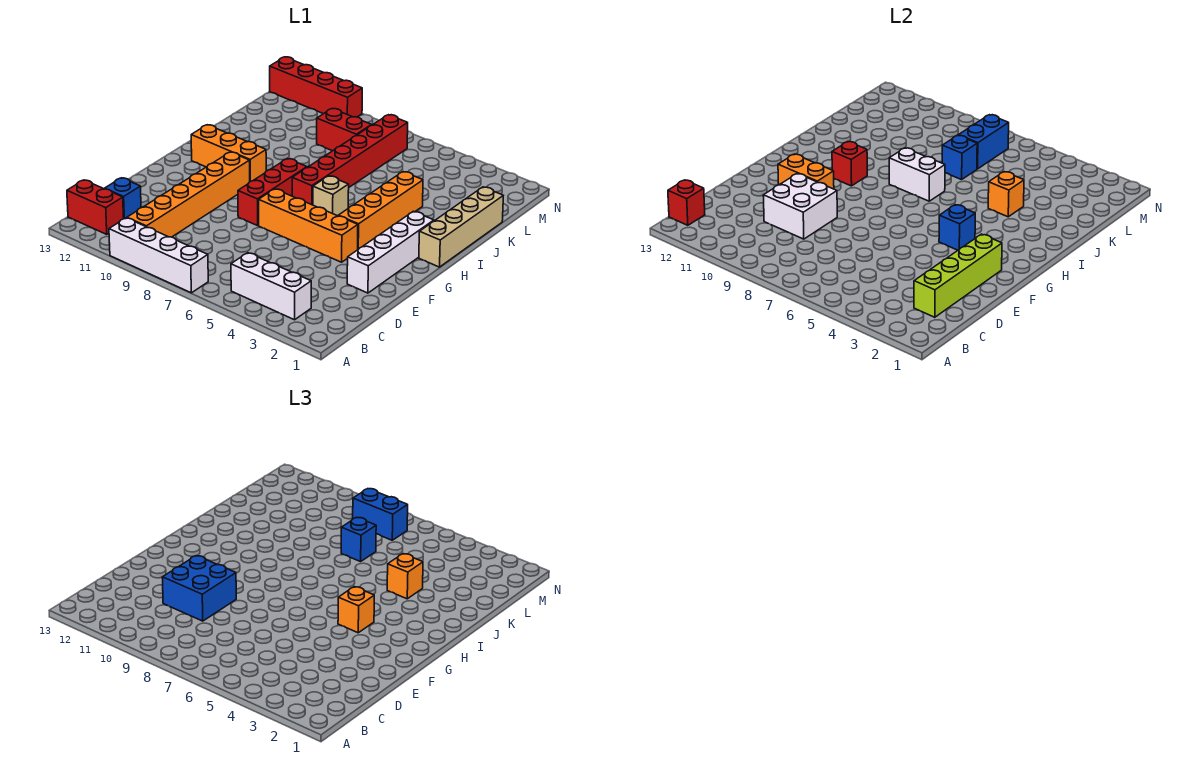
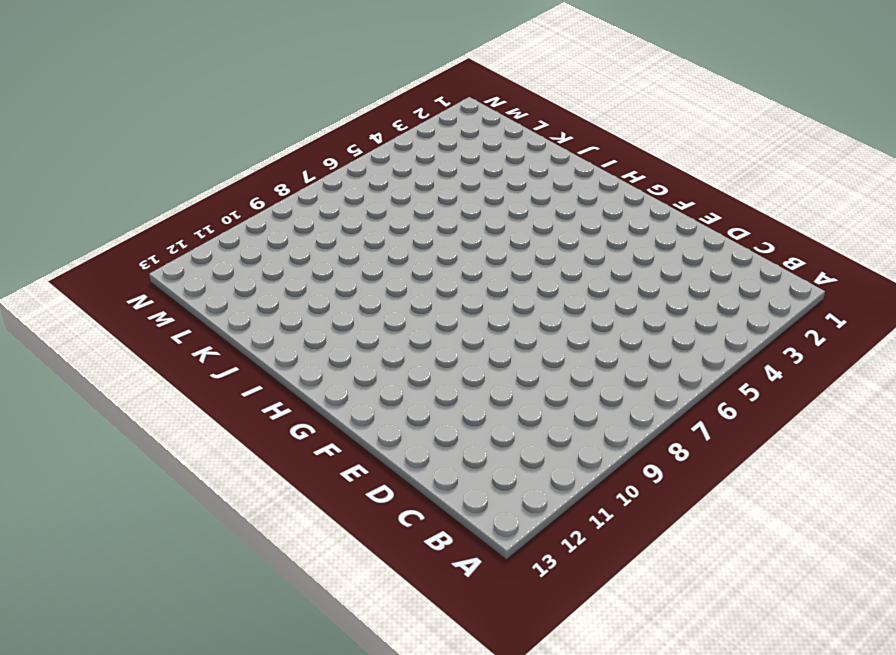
none -> white 1x4 brick [109,218,208,293]
none -> white 1x3 brick [231,253,311,320]
none -> orange 1x6 brick [127,152,250,237]
none -> red 1x2 brick [67,180,124,234]

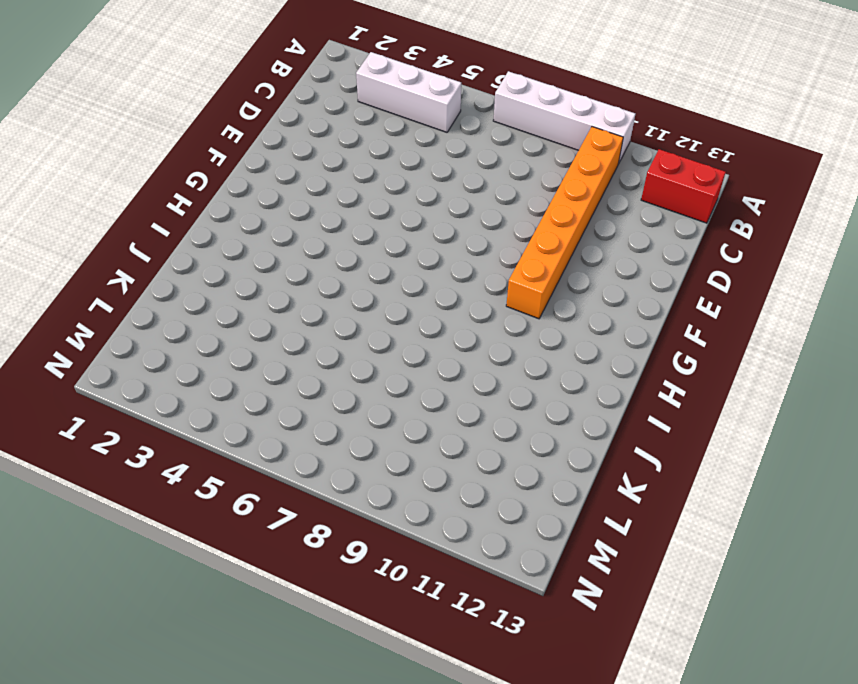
none -> blue 1x1 brick [105,178,141,219]
none -> white 1x4 brick [347,211,434,293]
none -> orange 1x4 brick [259,189,358,262]
none -> red 1x3 brick [238,158,307,226]

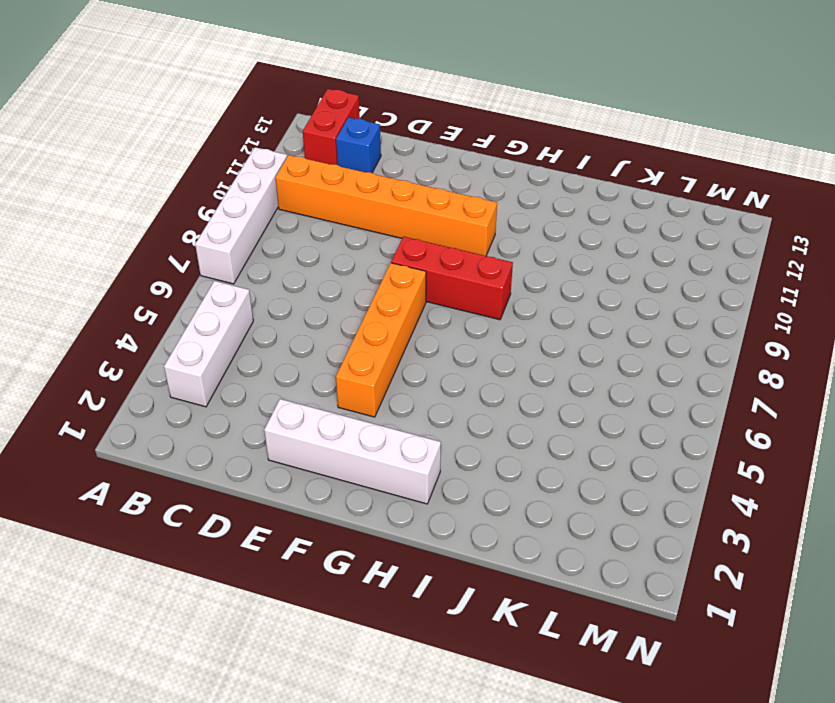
none -> orange 1x4 brick [338,172,423,249]
none -> tan 1x4 brick [419,187,503,267]
none -> tan 1x1 brick [313,176,349,216]
none -> red 1x6 brick [292,115,408,205]

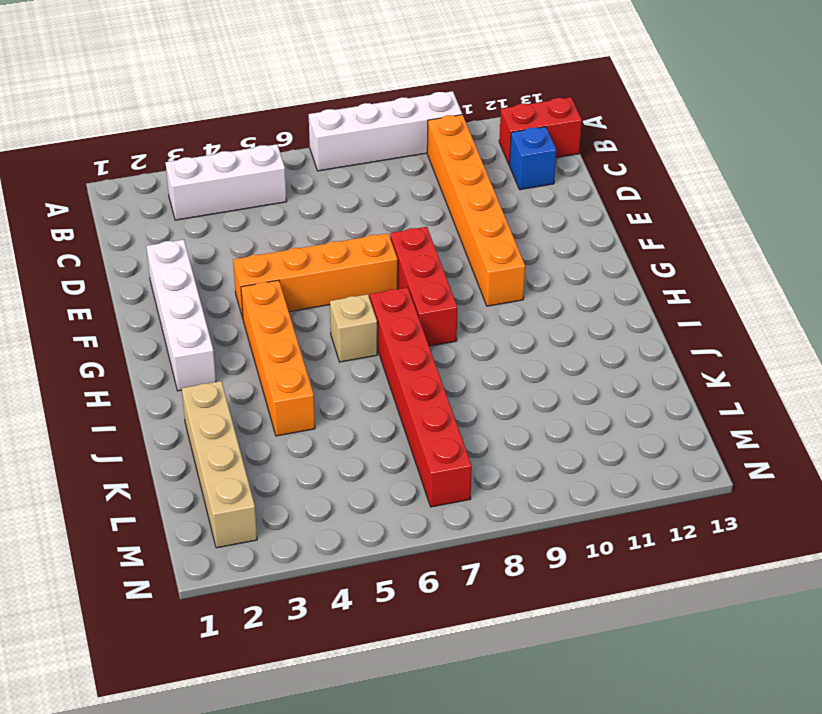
tan 1x4 brick [182,381,257,548] -> tan 1x4 brick moved to [419,187,503,267]
none -> orange 1x3 brick [191,125,266,181]
none -> red 1x2 brick [317,109,371,151]
none -> red 1x4 brick [270,57,362,117]
none -> red 1x1 brick [668,180,705,225]

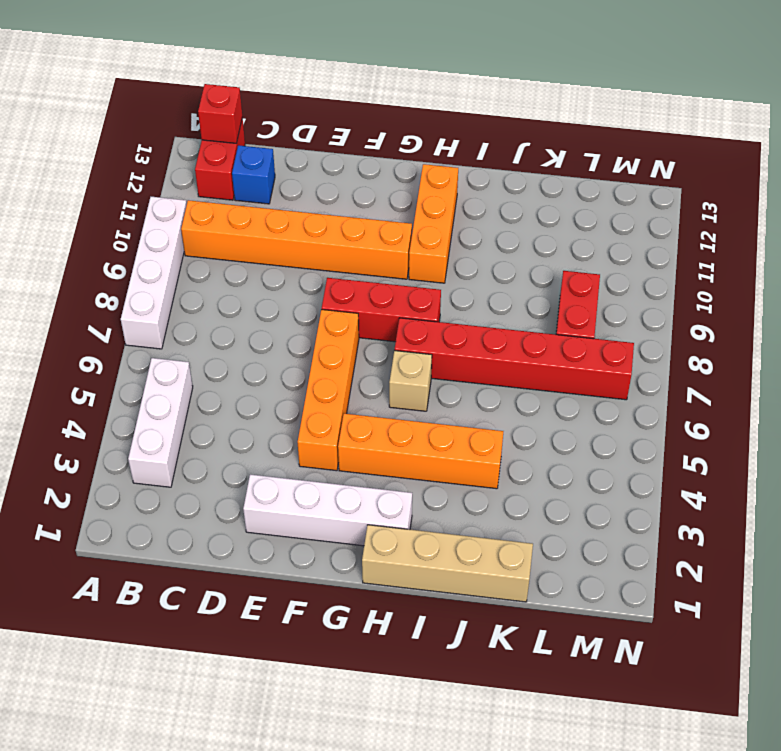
none -> red 1x4 brick [270,57,362,117]
none -> lime 1x4 brick [914,234,1002,317]
none -> white 2x2 brick [763,174,837,239]
none -> orange 1x2 brick [778,154,834,189]

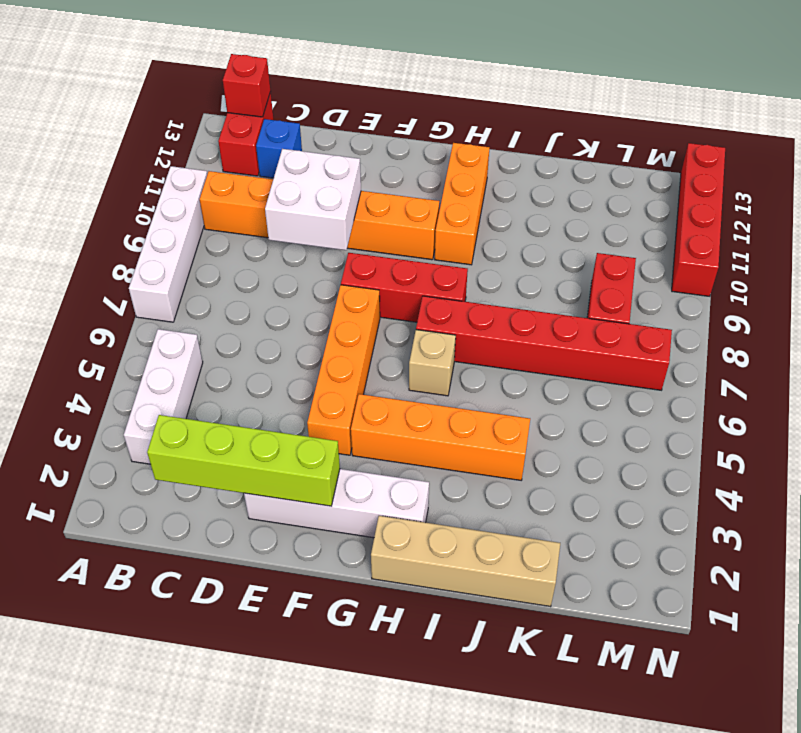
none -> orange 1x2 brick [778,154,834,189]
none -> blue 1x1 brick [939,205,975,250]
none -> red 1x1 brick [832,142,867,186]
none -> white 1x2 brick [889,148,945,201]

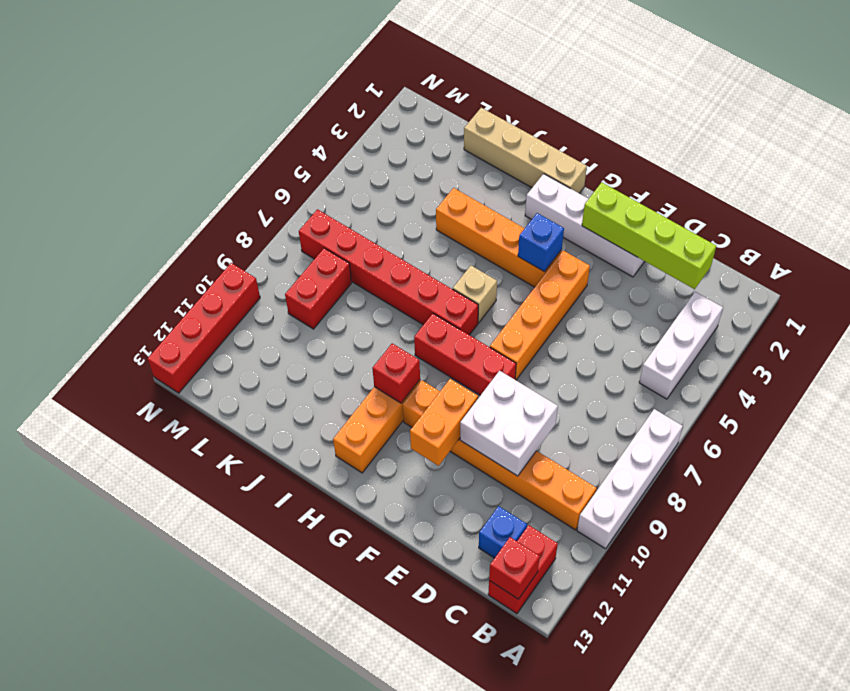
none -> white 1x2 brick [889,148,945,201]
none -> orange 1x1 brick [988,172,1024,217]
none -> blue 1x1 brick [942,136,977,180]
none -> blue 1x2 brick [958,115,1009,169]

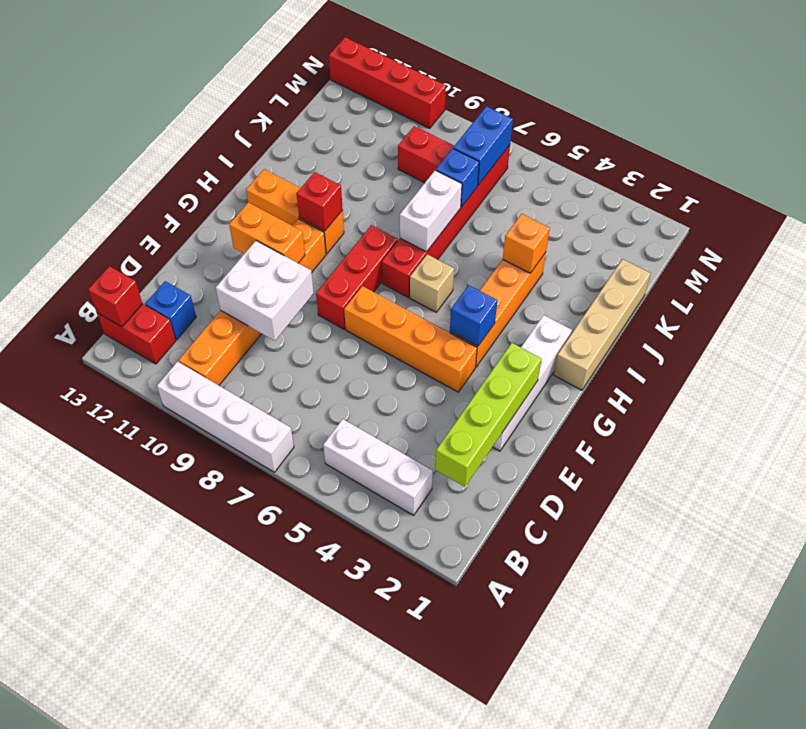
white 1x2 brick [400,170,462,252] -> white 1x2 brick turned to [889,148,945,201]
none -> blue 2x2 brick [162,556,236,621]
none -> orange 1x1 brick [338,587,374,633]
none -> orange 1x1 brick [387,554,423,599]
none -> blue 1x1 brick [341,518,376,562]

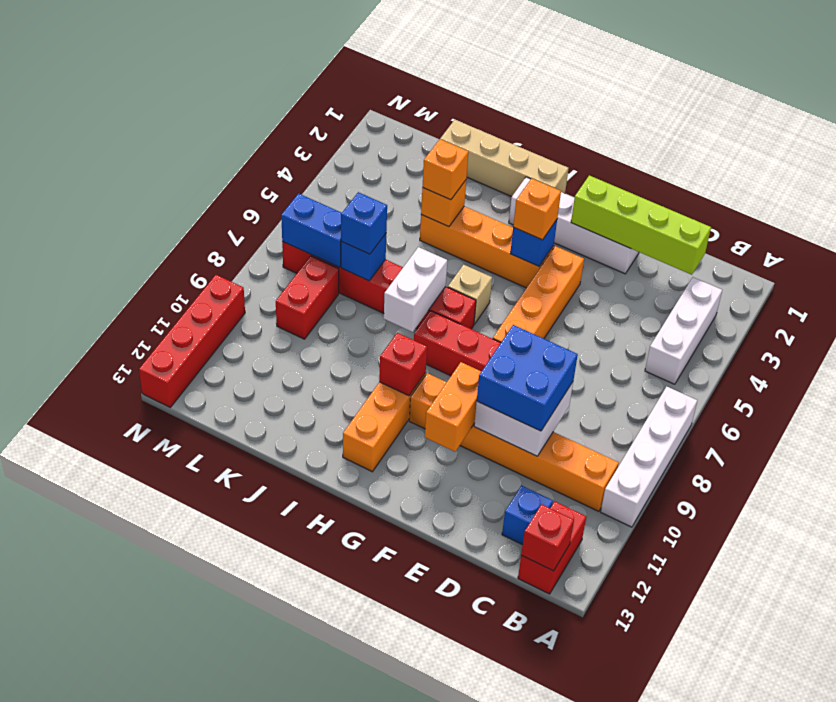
none -> blue 1x2 brick [353,489,408,540]

